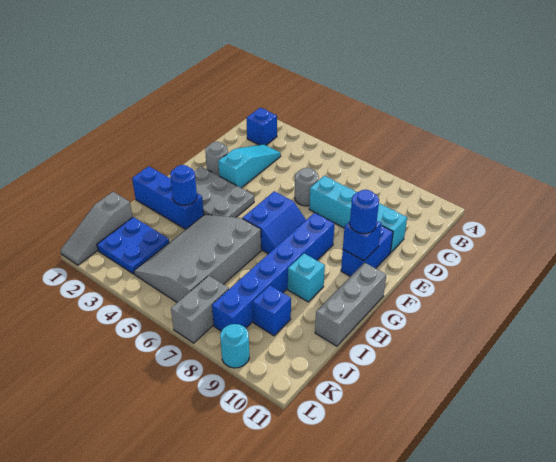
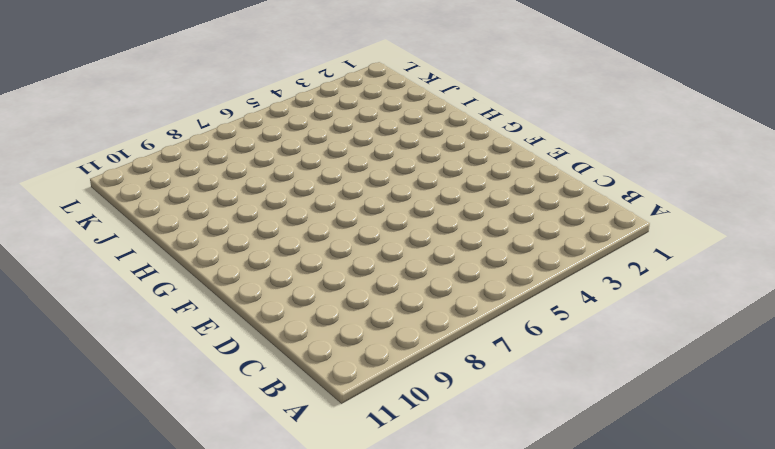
none -> blue 1x1 brick [246,108,277,145]
none -> cyan 1x3 slope [218,144,281,188]
none -> grey 1x1 round brick [295,168,319,206]

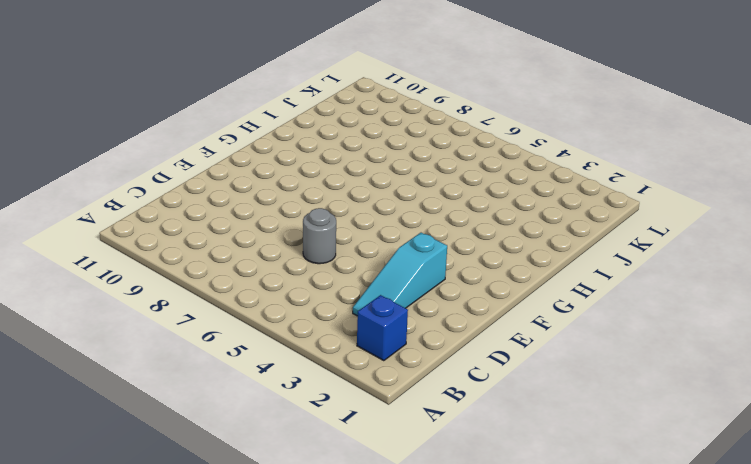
none -> cyan 1x4 brick [309,176,407,253]
none -> grey 1x1 round brick [205,142,228,176]
none -> blue 1x2 brick [341,225,393,276]

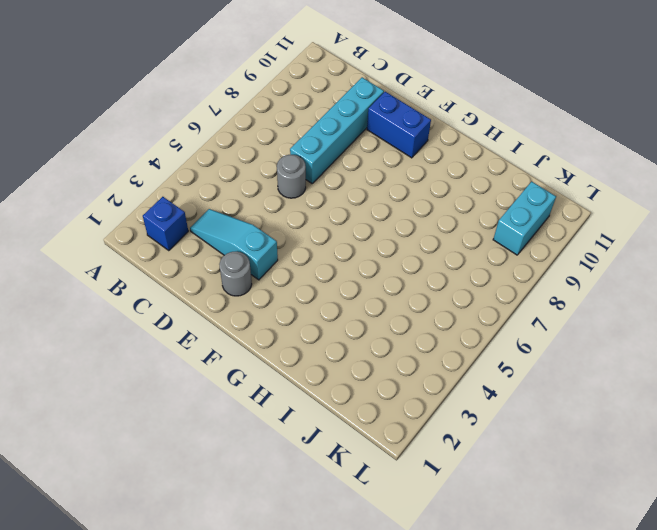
cyan 1x2 brick [493,182,556,255] -> none
none -> grey 2x3 plate [195,167,254,217]
none -> blue 2x2 slope [242,191,306,254]
none -> blue 1x6 brick [212,213,335,331]

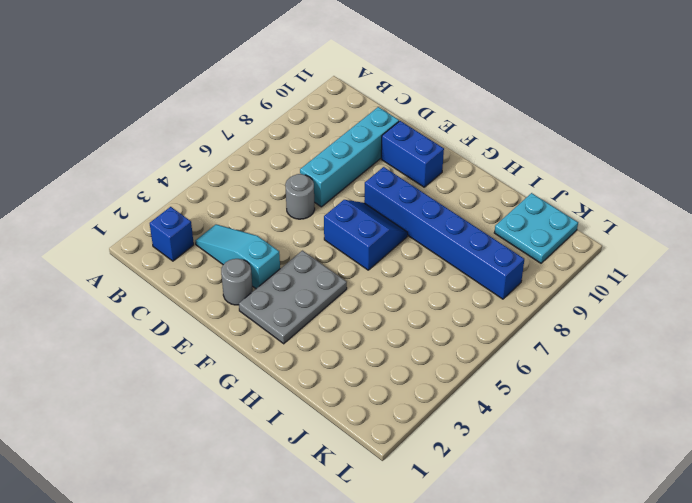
cyan 2x2 plate [494,193,578,263] -> none
none -> grey 1x3 brick [315,263,386,346]
none -> blue 1x3 brick [132,166,204,229]
none -> grey 3x4 slope [134,214,261,302]

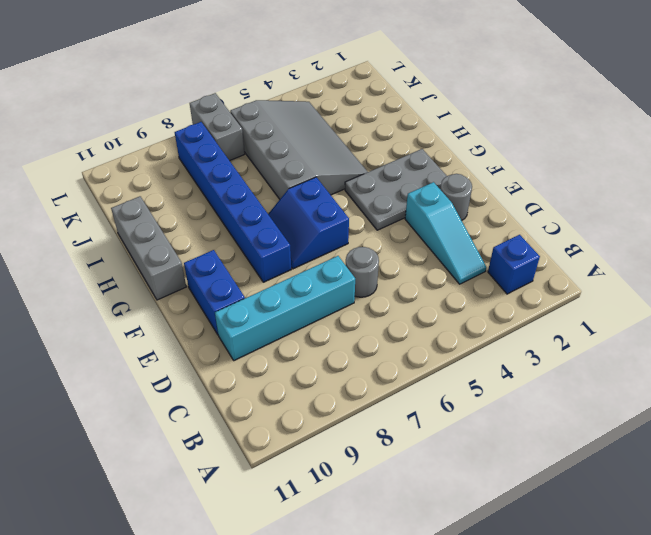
none -> blue 1x3 brick [132,166,204,229]
none -> cyan 1x1 brick [288,254,325,302]
none -> grey 1x3 slope [60,192,132,265]

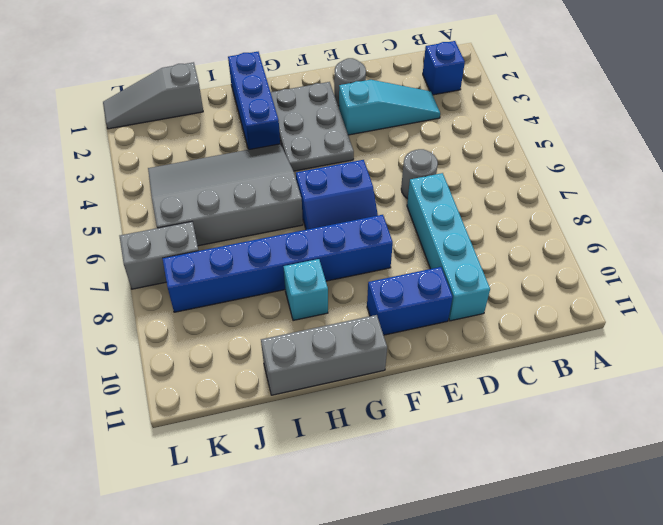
none -> blue 2x2 plate [97,217,169,274]
none -> blue 1x1 brick [253,285,291,336]
none -> cyan 1x1 round brick [220,324,249,368]

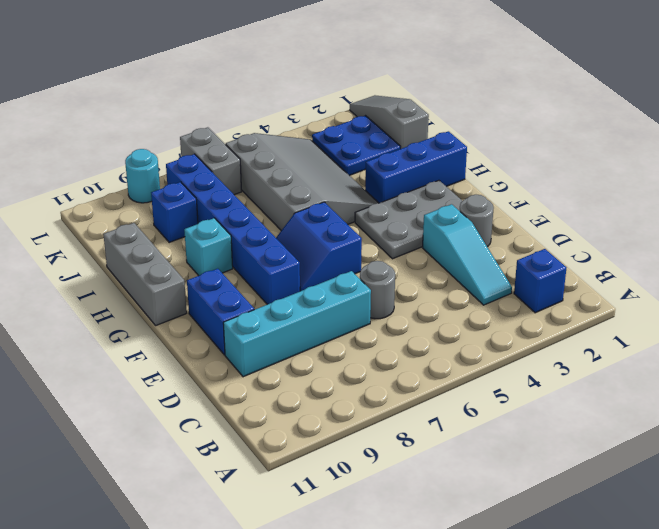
none -> blue 1x1 brick [343,221,381,261]
none -> blue 1x1 round brick [170,165,197,205]
none -> blue 1x1 round brick [350,190,379,234]

